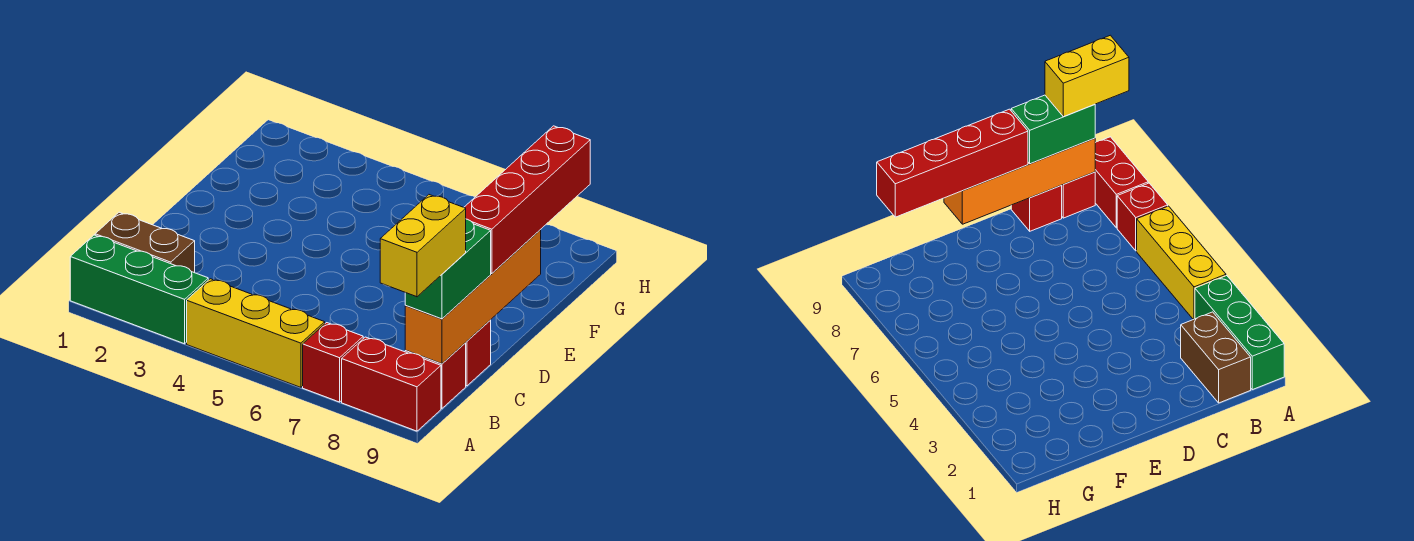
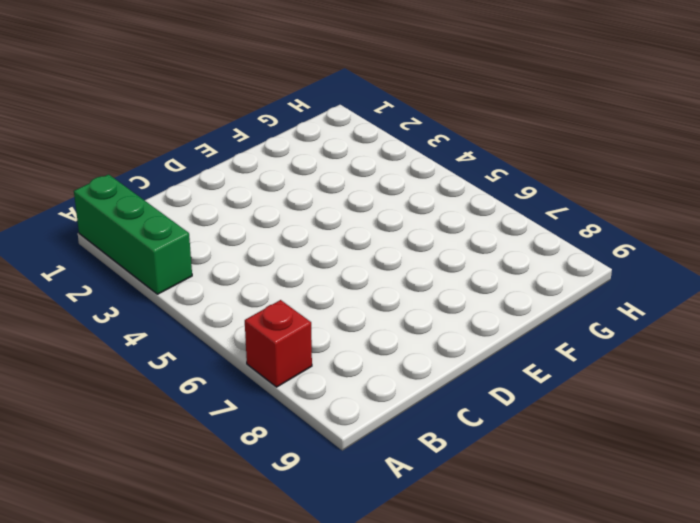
none -> yellow 1x3 brick [187,279,325,387]
none -> red 1x2 brick [342,337,441,431]

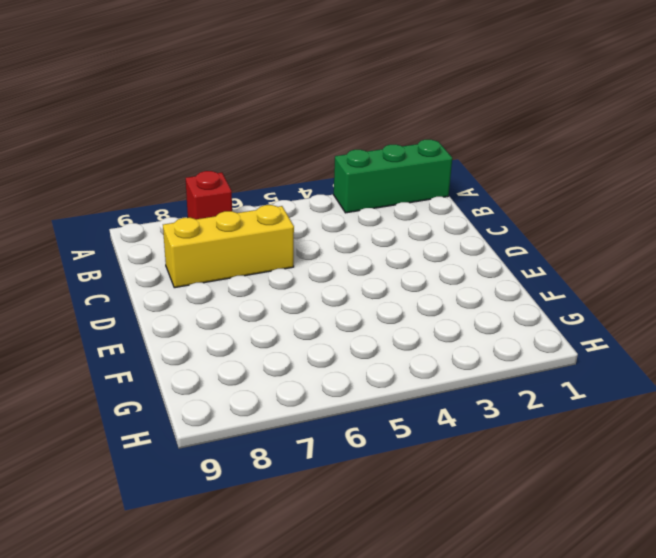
yellow 1x3 brick [163,205,294,288] -> yellow 1x3 brick moved to [187,279,325,387]
none -> red 1x2 brick [342,337,441,431]
none -> brown 1x2 brick [95,212,195,273]

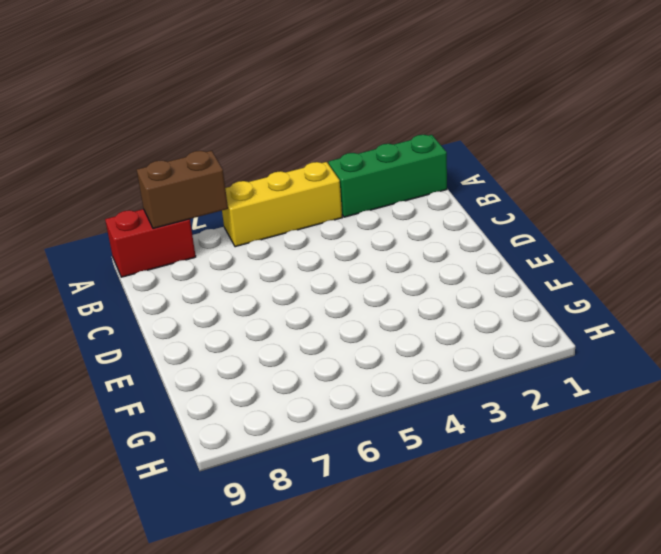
brown 1x2 brick [137,151,228,228] -> brown 1x2 brick moved to [95,212,195,273]
none -> red 1x1 brick [303,323,363,402]
none -> red 1x1 brick [405,343,466,409]

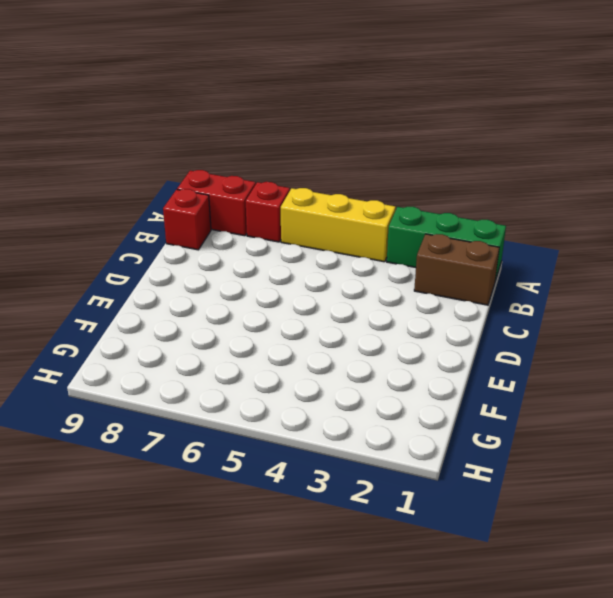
none -> red 1x1 brick [466,320,491,386]
none -> orange 1x4 brick [405,230,541,364]

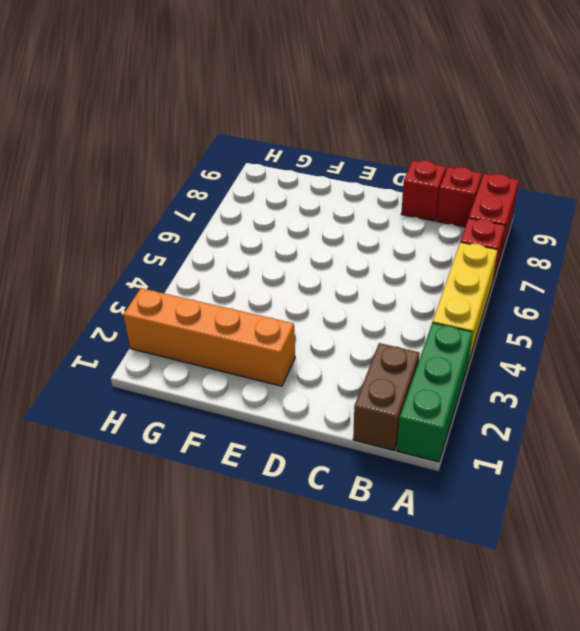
orange 1x4 brick [124,288,295,386] -> orange 1x4 brick moved to [405,230,541,364]
none -> green 1x2 brick [405,219,491,319]
none -> red 1x4 brick [464,126,590,274]

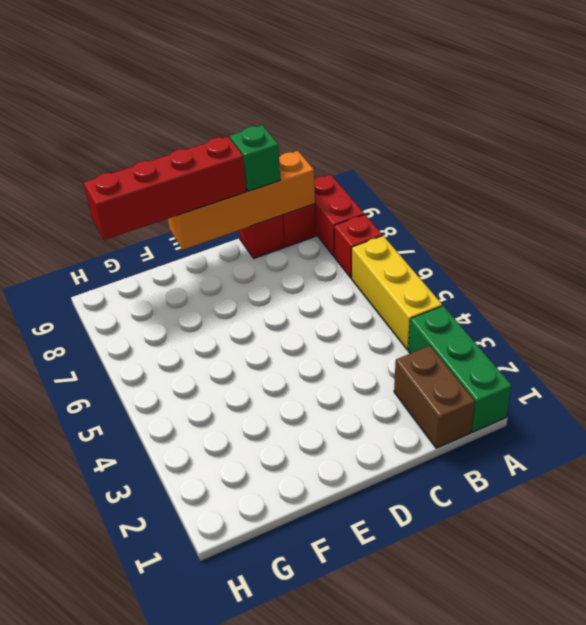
green 1x1 brick [230,125,280,191] -> green 1x2 brick [405,219,491,319]
none -> yellow 1x2 brick [380,195,466,297]

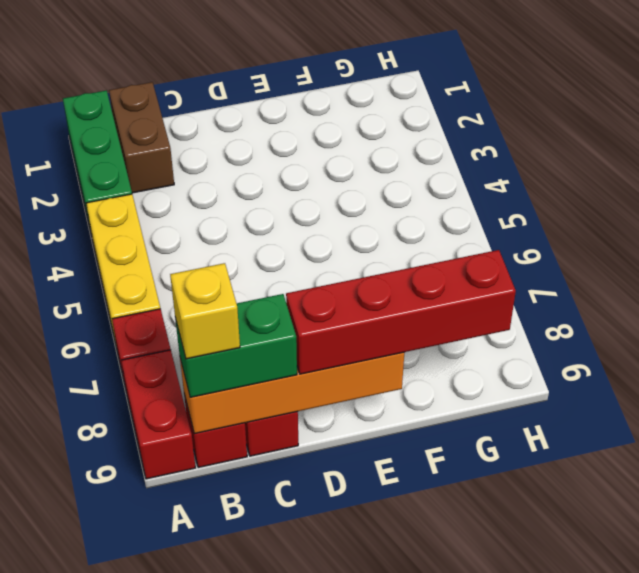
yellow 1x1 brick [170,263,240,359] -> yellow 1x2 brick [380,195,466,297]

